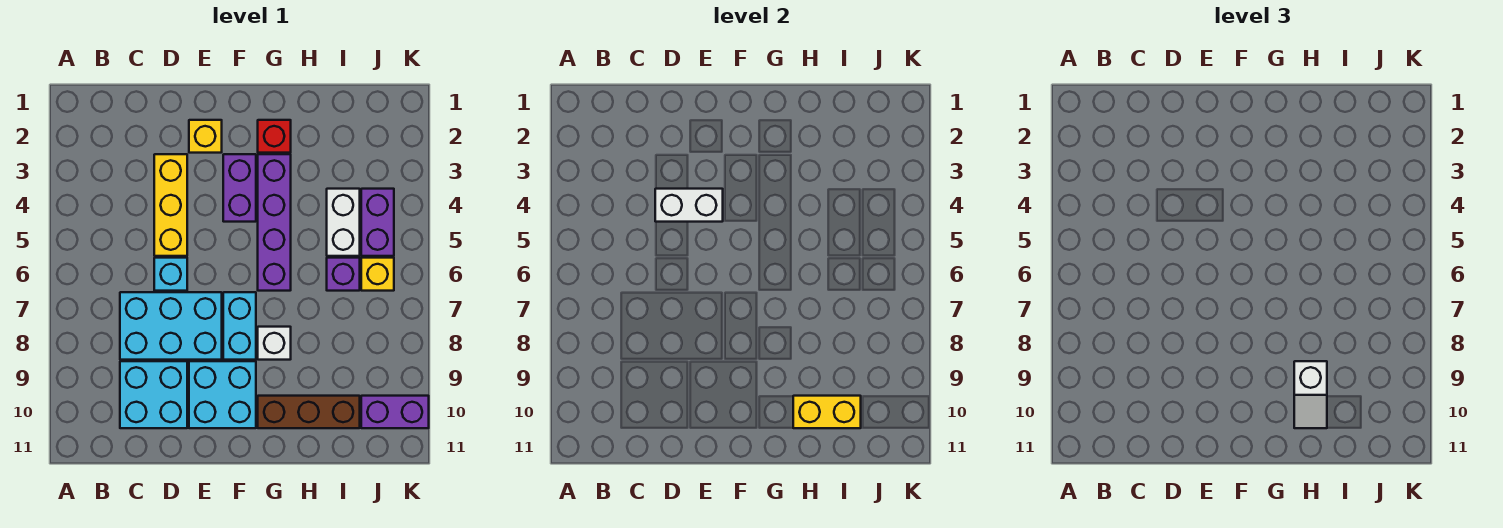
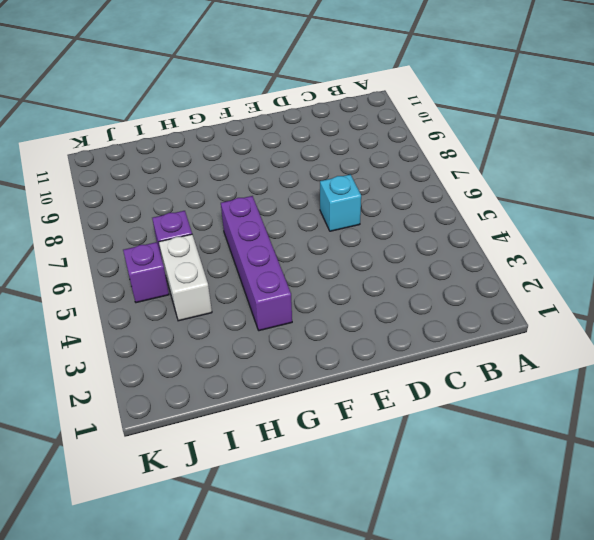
purple 1x1 brick [123,242,169,303] -> purple 1x2 brick [361,189,394,256]
none -> cyan 2x3 brick [120,292,222,360]
none -> cyan 2x2 brick [120,361,187,428]
none -> yellow 1x3 brick [154,154,187,256]

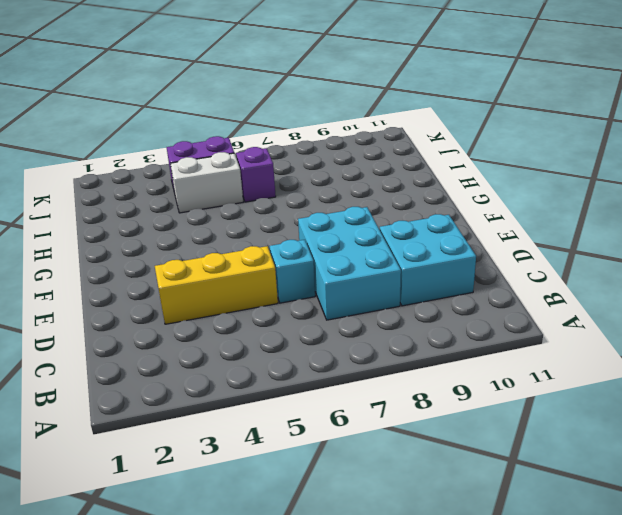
none -> yellow 1x1 brick [189,120,222,153]
none -> cyan 2x2 brick [189,361,256,428]
none -> purple 1x2 brick [223,154,256,222]

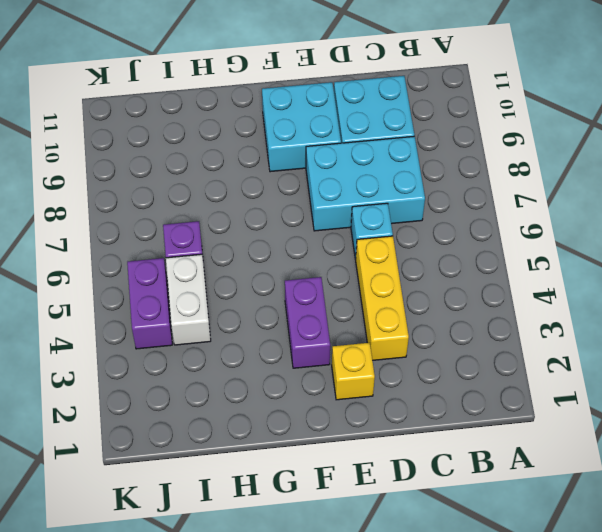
none -> cyan 1x2 brick [223,292,256,360]
none -> red 1x1 brick [258,120,291,153]
none -> purple 1x4 brick [258,154,291,291]

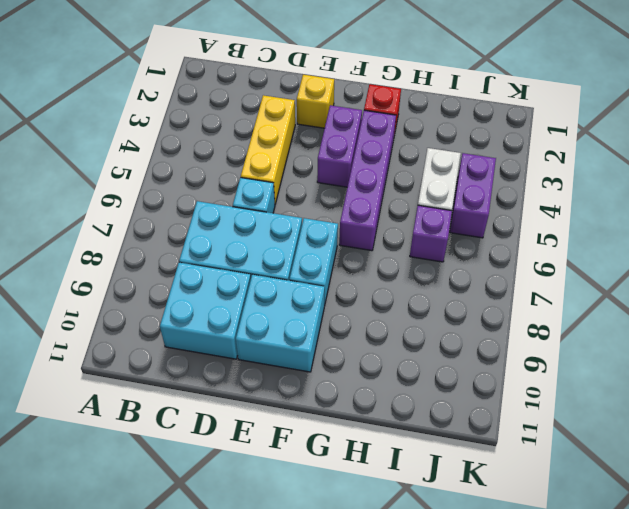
none -> white 1x1 brick [258,327,291,360]
none -> brown 1x3 brick [258,396,360,428]
none -> yellow 1x1 brick [361,258,394,291]

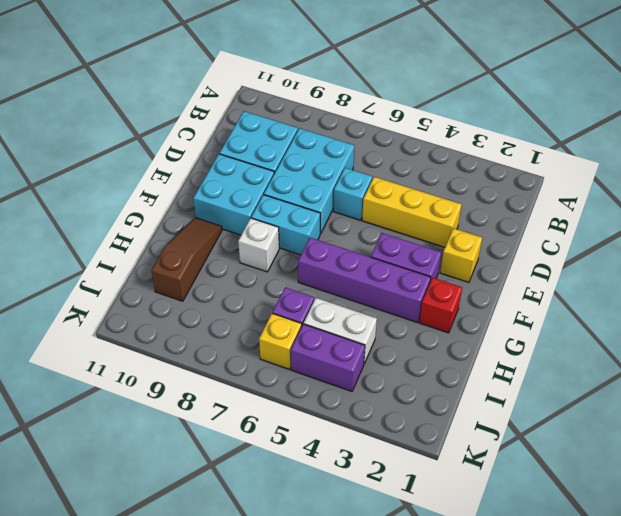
brown 1x3 slope [151,217,222,301] -> brown 1x3 brick [258,396,360,428]
none -> purple 1x2 brick [361,396,429,428]
none -> white 1x2 brick [655,189,723,222]
none -> yellow 1x2 brick [793,396,861,428]

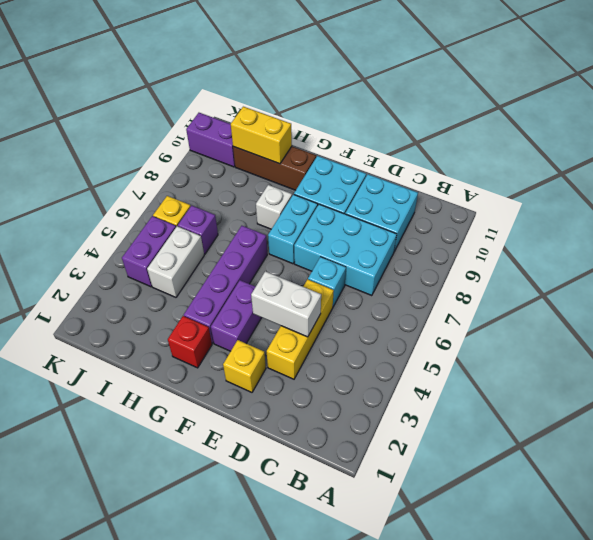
none -> white 1x2 slope [1294,361,1327,428]

